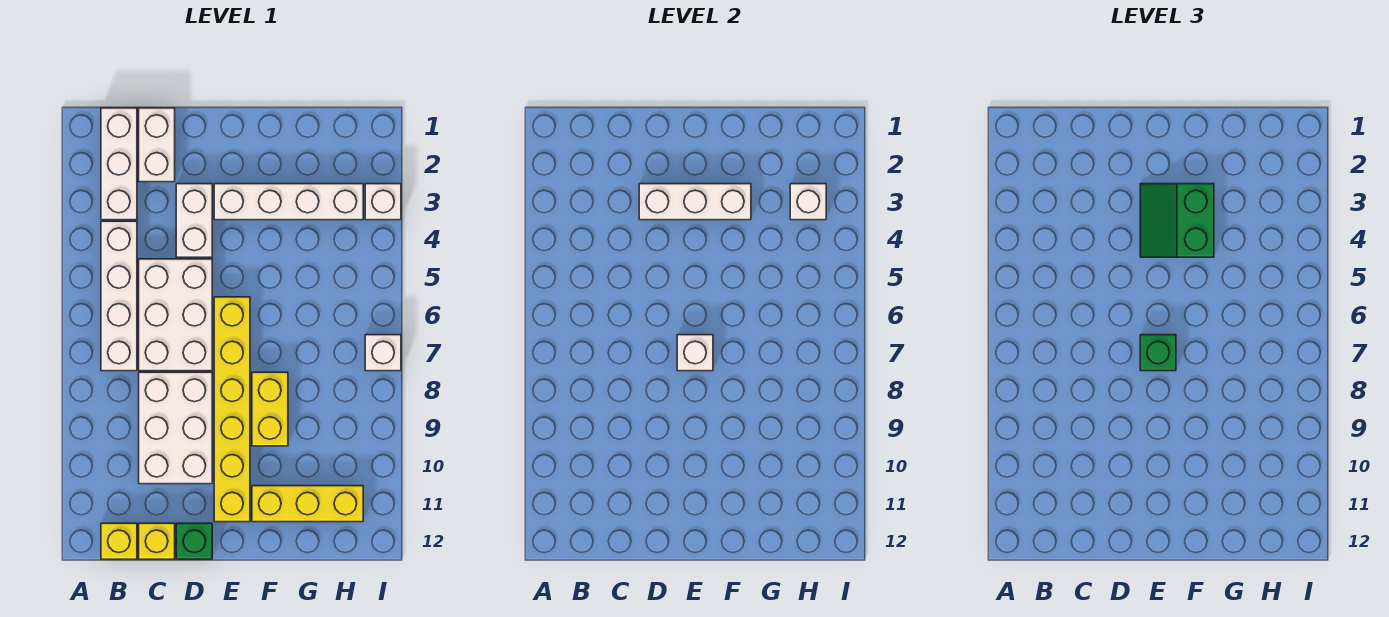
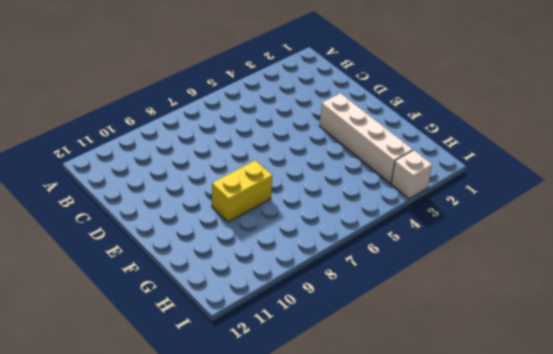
none -> white 1x3 brick [101,108,137,220]
none -> white 1x4 brick [101,221,137,371]
none -> yellow 1x1 brick [101,523,137,559]

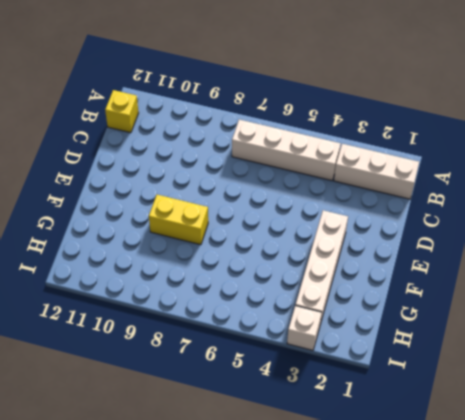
none -> white 1x2 brick [139,108,175,182]
none -> white 2x3 brick [139,259,212,371]
none -> white 2x3 brick [139,372,212,484]

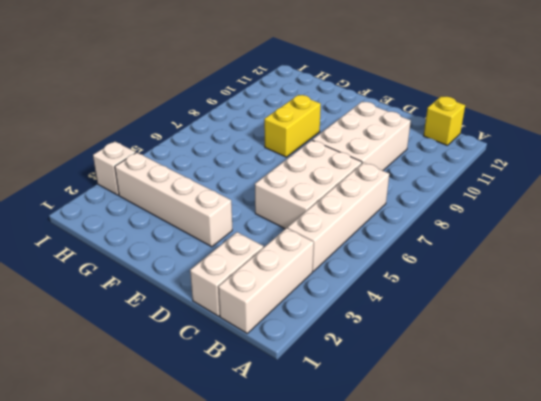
none -> yellow 1x1 brick [139,523,175,559]
none -> white 1x2 brick [176,184,212,257]
none -> green 1x1 brick [176,523,212,559]

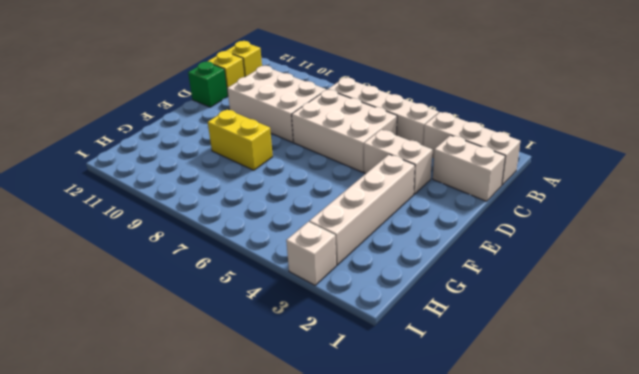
none -> yellow 1x6 brick [214,297,250,522]
none -> yellow 1x3 brick [252,486,363,522]
none -> white 1x1 brick [365,335,401,371]

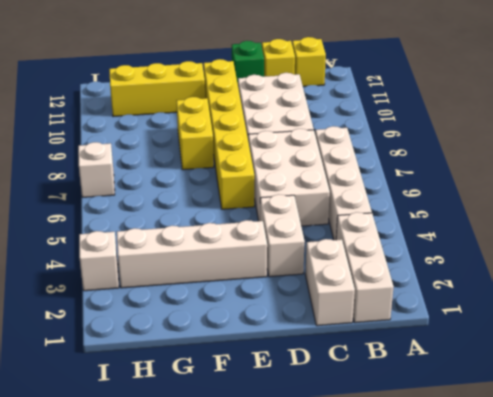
none -> white 1x3 brick [639,184,751,220]
none -> white 1x1 brick [677,335,713,371]
none -> white 1x1 brick [790,184,826,220]

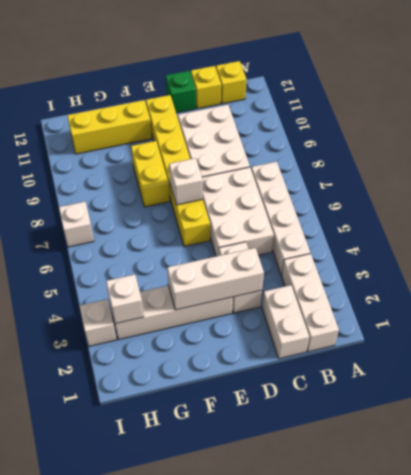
none -> green 2x2 slope [1140,184,1214,257]
none -> green 1x1 brick [1140,335,1176,371]

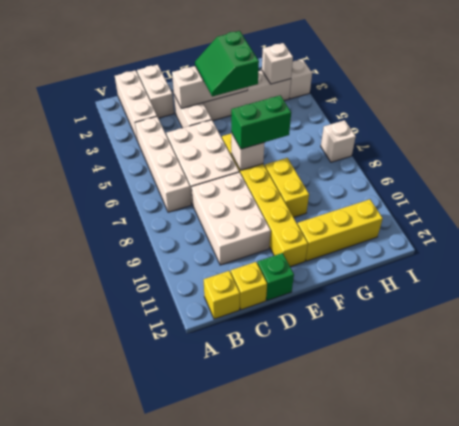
green 1x2 brick [231,95,291,149] -> green 1x1 brick [1140,335,1176,371]

